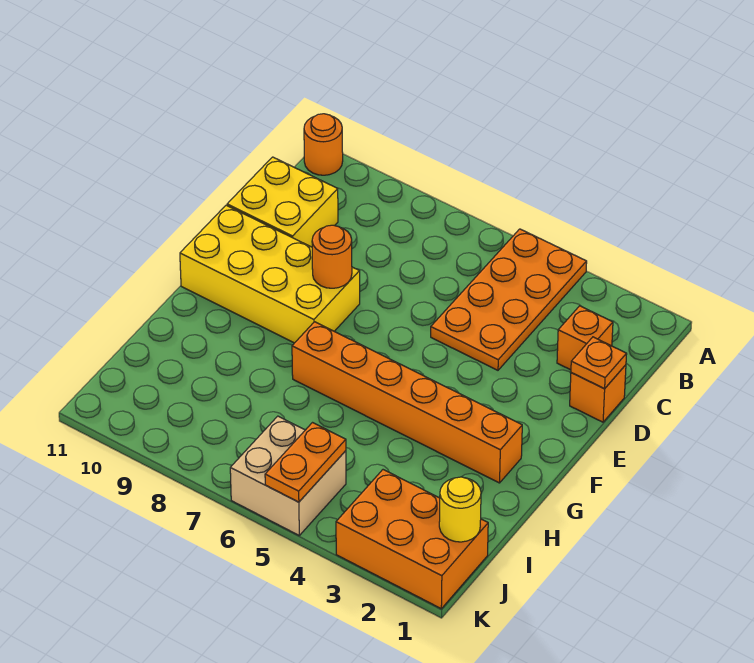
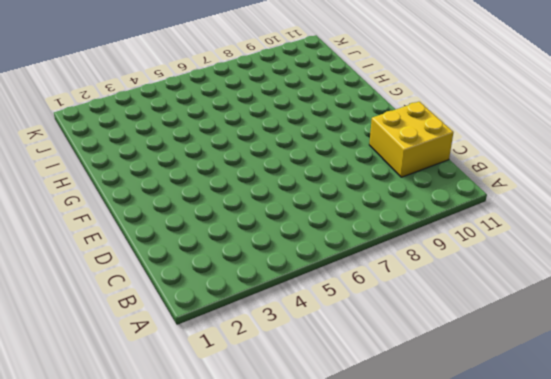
none -> orange 2x4 plate [431,229,587,370]
none -> orange 1x1 round brick [304,114,343,175]
none -> orange 1x1 brick [557,306,613,370]

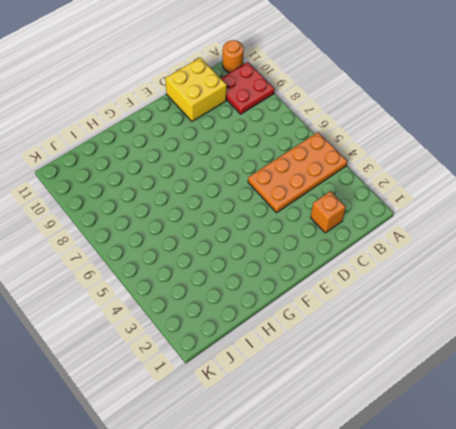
red 2x2 plate [221,62,275,114] -> none
none -> orange 1x1 brick [570,365,626,422]
none -> yellow 2x4 brick [180,205,360,343]
none -> orange 1x6 brick [292,322,522,483]

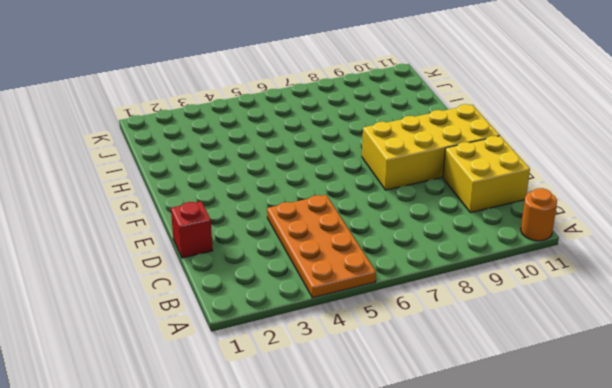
red 1x1 brick [171,201,213,258] -> orange 1x1 brick [570,365,626,422]
none -> orange 1x1 brick [557,306,613,370]
none -> orange 1x6 brick [292,322,522,483]
none -> orange 2x3 brick [336,470,488,609]

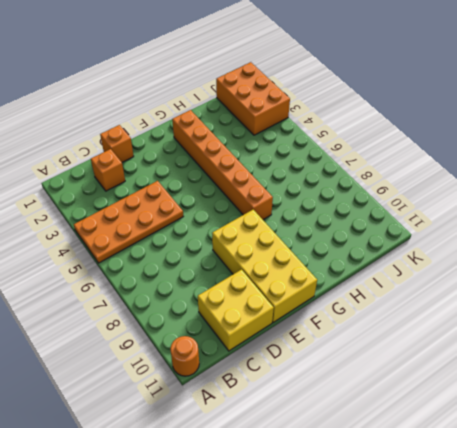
none -> tan 2x2 brick [230,416,346,535]
none -> orange 1x1 plate [571,337,627,389]
none -> orange 1x1 round brick [312,225,352,288]

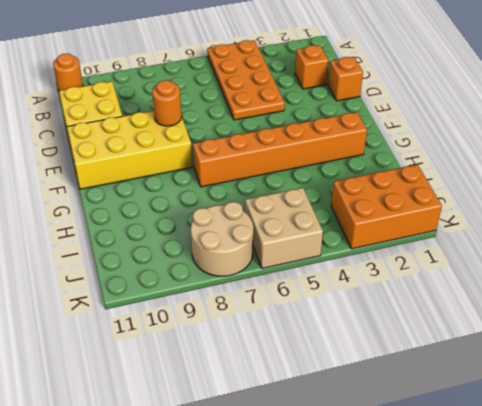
tan 2x2 round brick [191,202,253,276] -> none
none -> orange 1x1 plate [571,337,627,389]
none -> yellow 1x1 round brick [439,477,481,542]
none -> orange 1x2 plate [265,423,346,502]

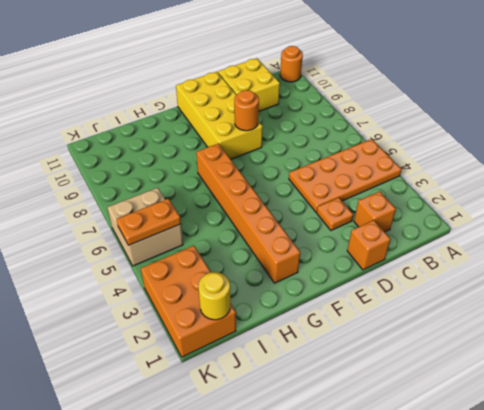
orange 1x1 plate [317,198,353,230] -> orange 1x1 plate moved to [571,337,627,389]

